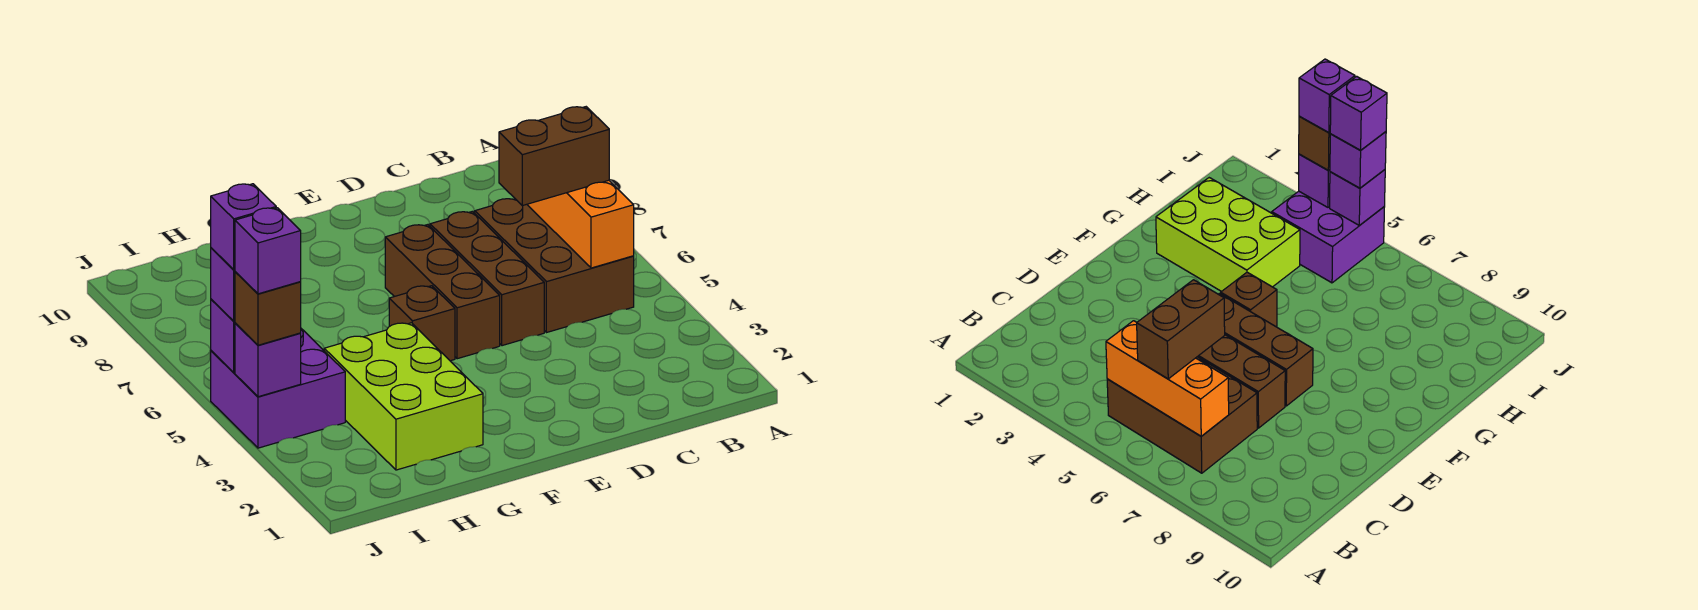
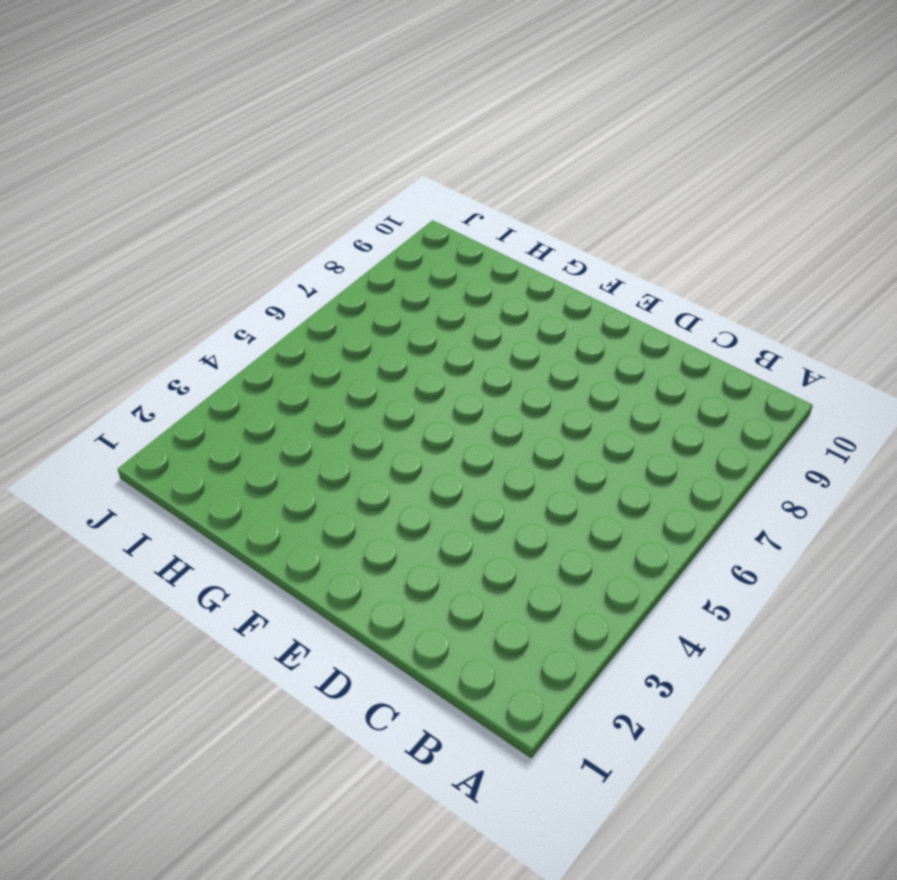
none -> brown 2x3 brick [475,199,634,333]
none -> brown 1x3 brick [430,211,544,346]
none -> brown 1x3 brick [385,225,500,359]

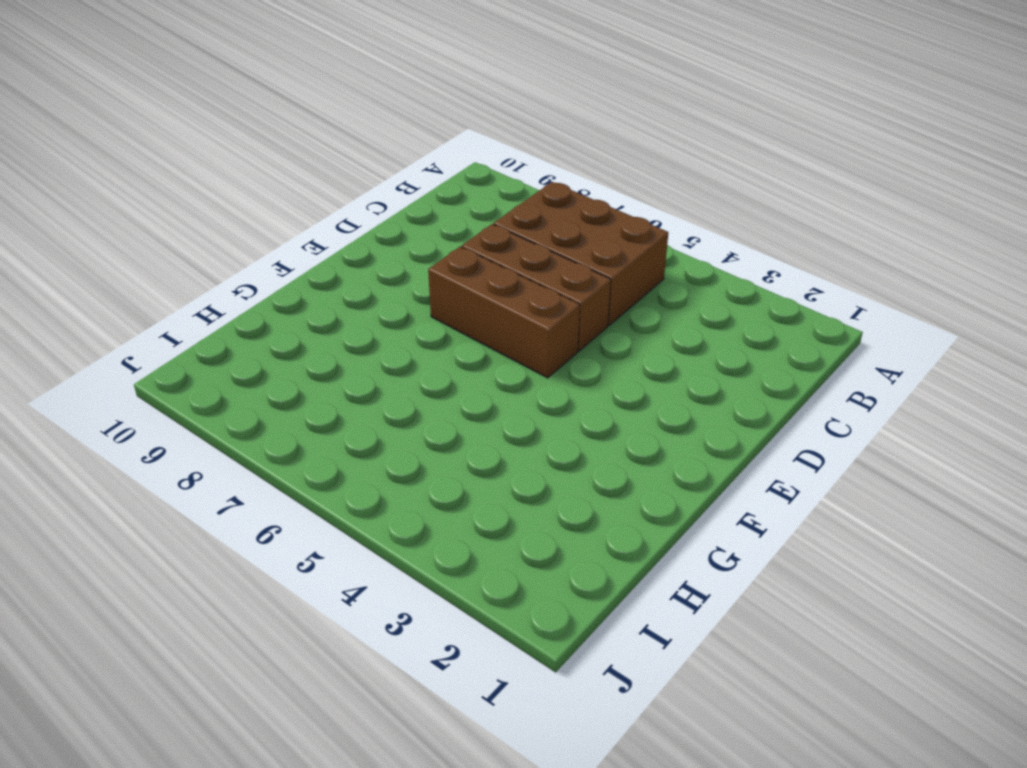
none -> brown 1x1 brick [389,286,455,361]
none -> lime 2x3 brick [324,323,483,470]
none -> purple 2x2 brick [211,329,345,448]

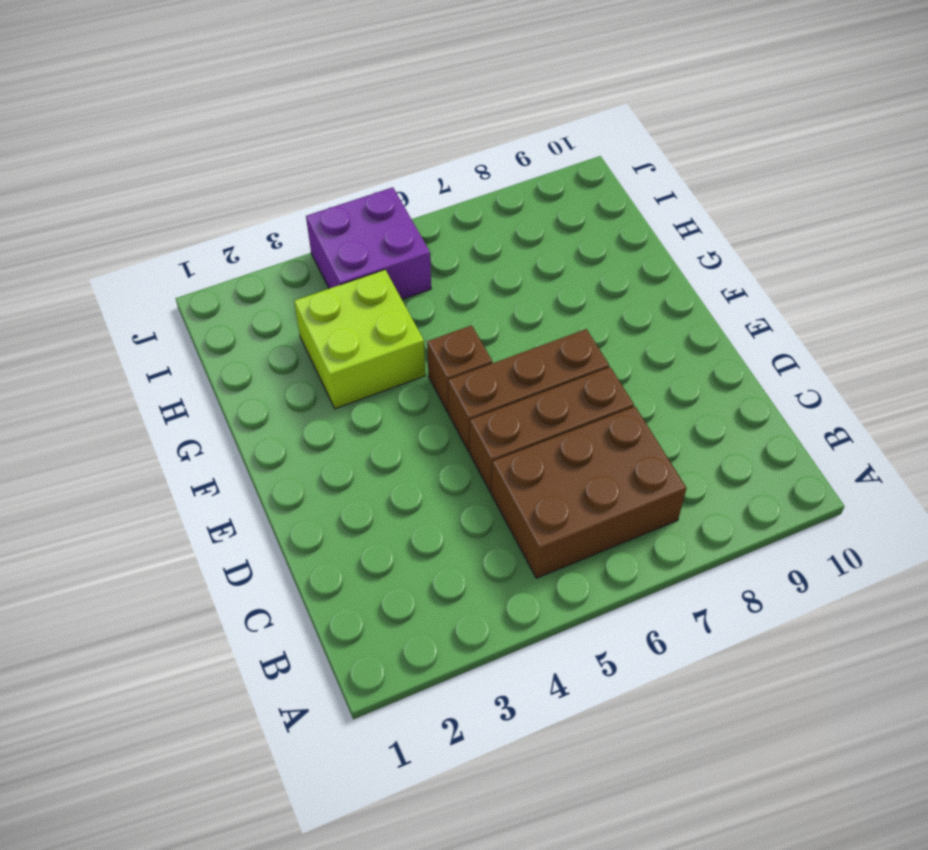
lime 2x2 brick [294,270,425,409] -> lime 2x3 brick [324,323,483,470]
none -> orange 1x3 brick [527,180,634,268]
none -> purple 1x1 brick [235,323,301,397]
none -> purple 1x1 brick [211,299,235,373]

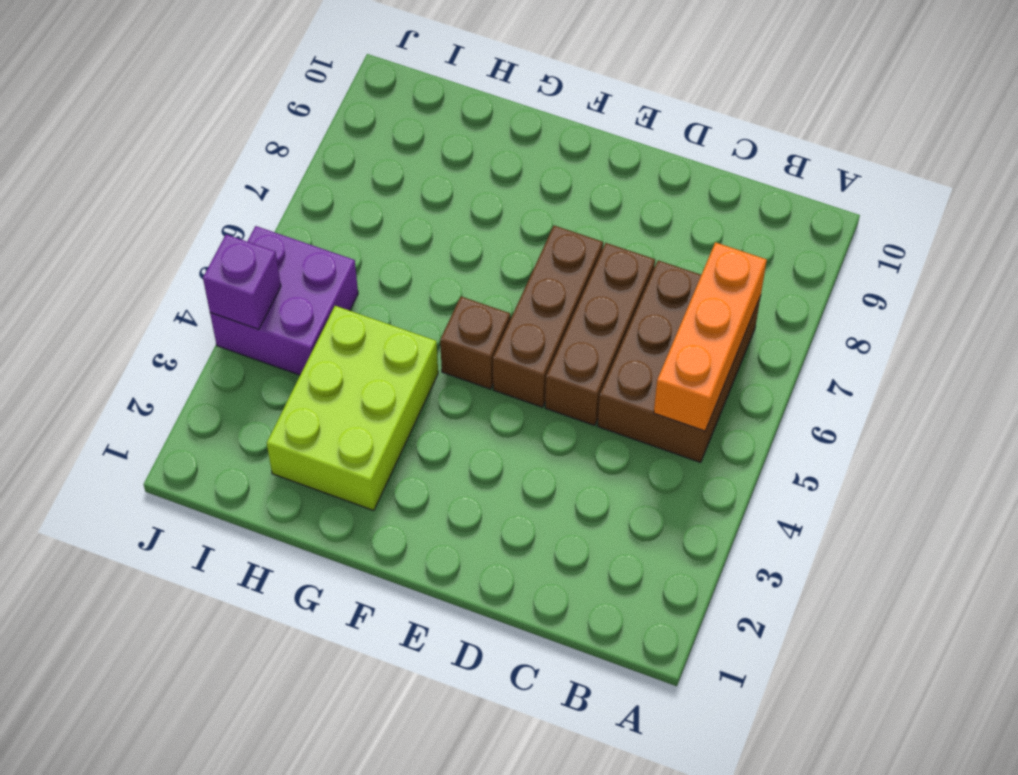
none -> purple 1x1 brick [211,299,235,373]
none -> brown 1x2 brick [499,107,609,206]
none -> brown 1x1 brick [235,272,301,345]

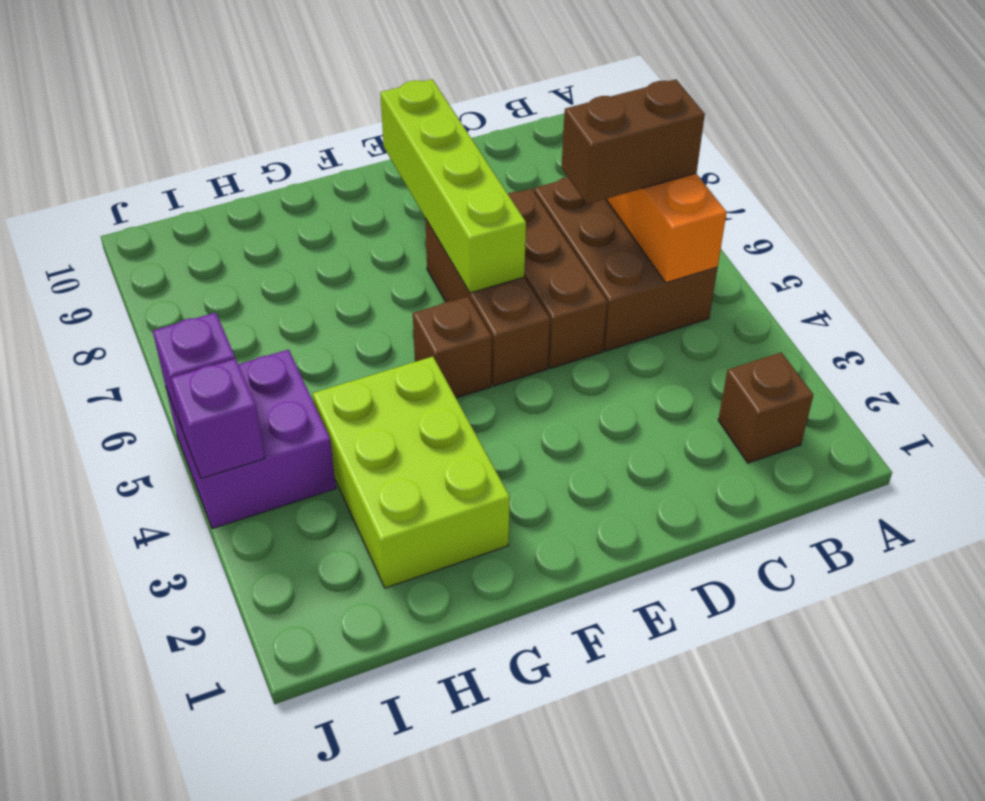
brown 1x1 brick [718,352,813,463] -> brown 1x1 brick moved to [235,272,301,345]
lime 1x4 brick [380,79,526,293] -> none
none -> purple 1x1 brick [211,248,235,321]
none -> purple 1x1 brick [235,208,301,294]
none -> purple 1x1 brick [211,184,276,270]

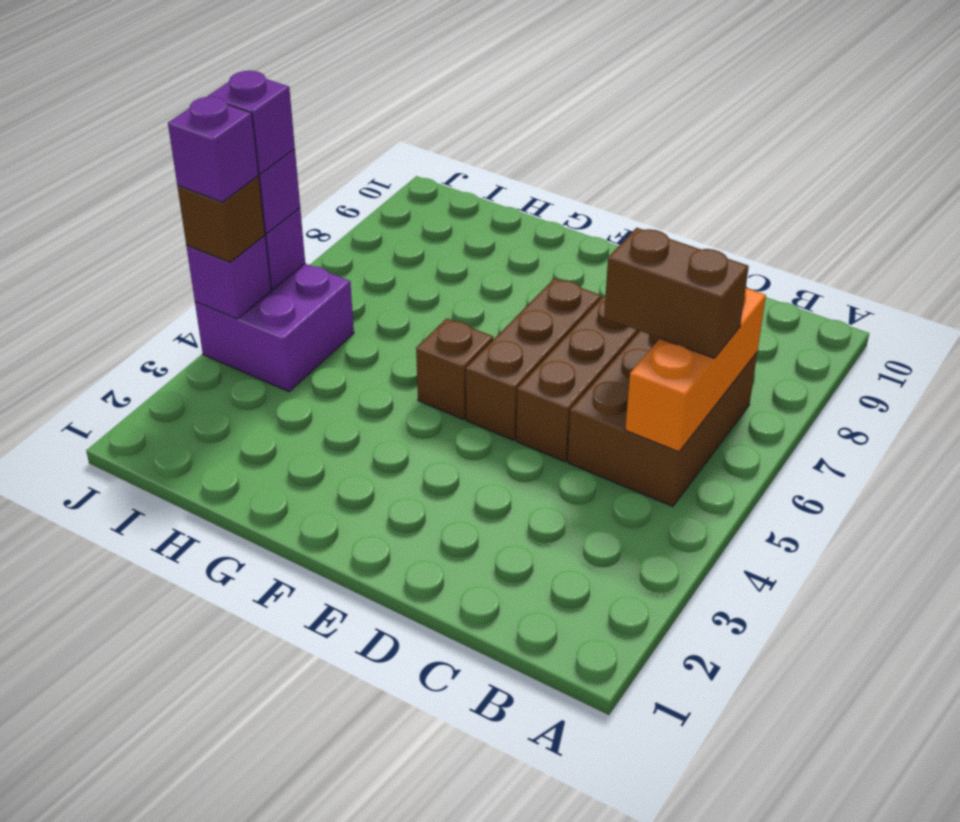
none -> lime 2x3 brick [324,323,483,470]

